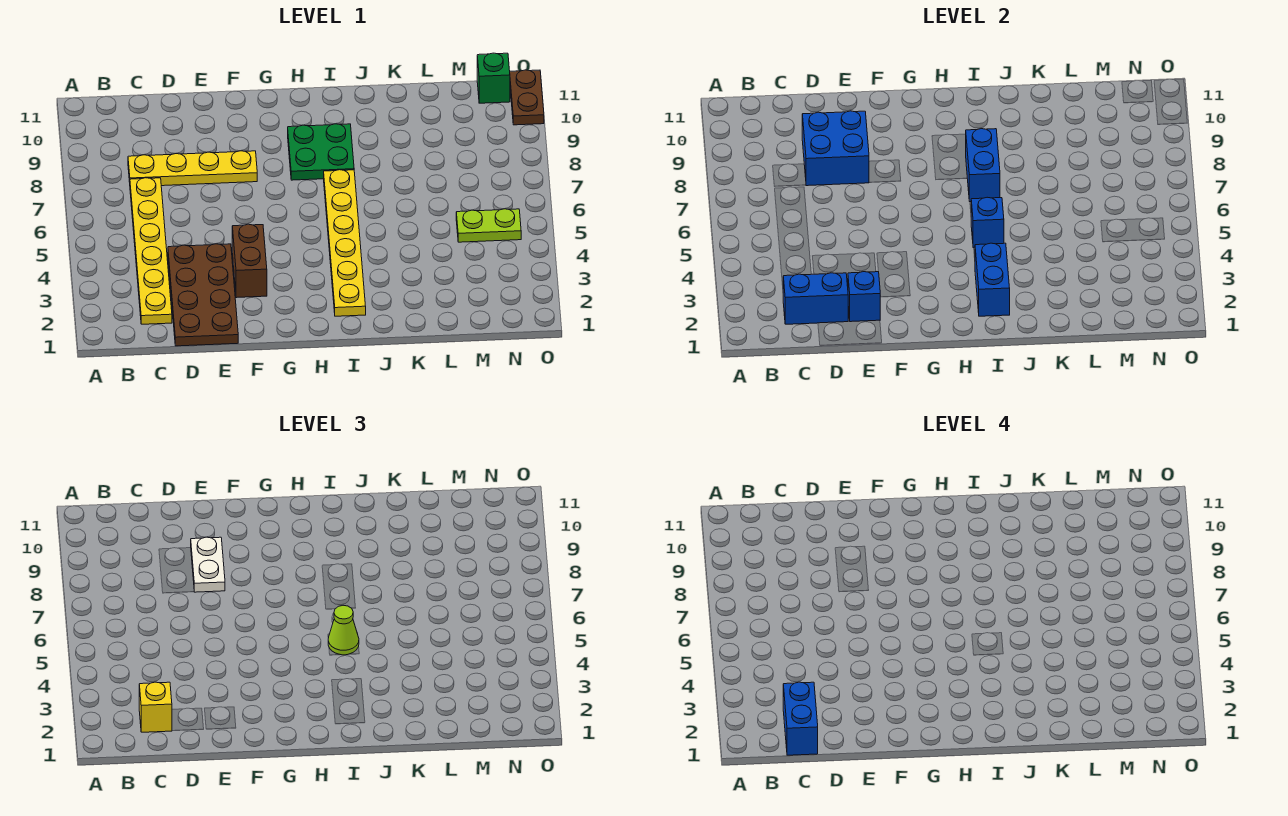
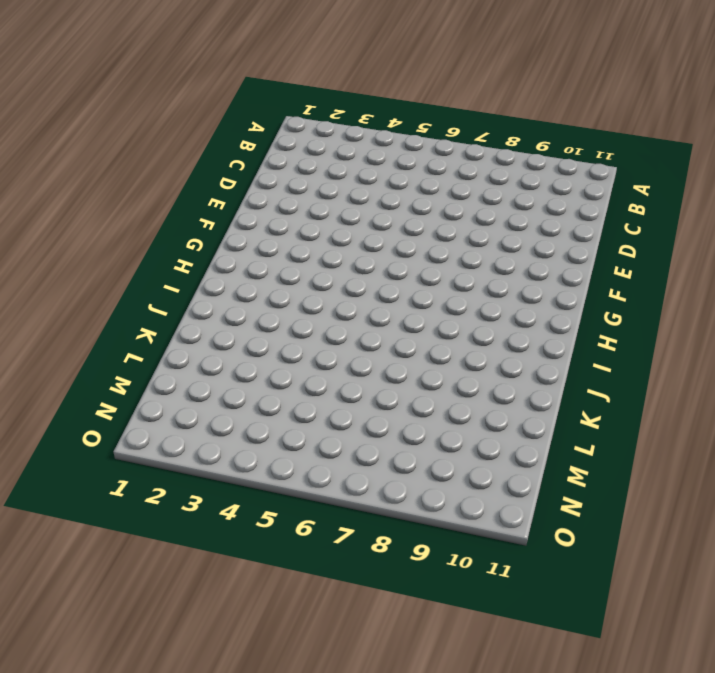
none -> yellow 1x6 plate [130,178,172,324]
none -> yellow 1x4 plate [128,151,257,186]
none -> brown 2x4 plate [168,244,238,346]

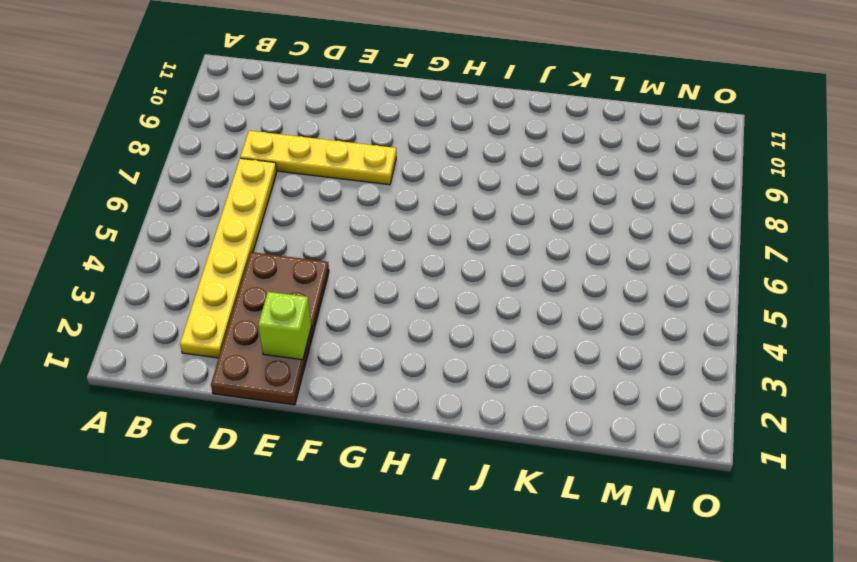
lime 1x1 brick [258,292,311,360] -> blue 1x1 brick [848,272,880,322]
none -> brown 1x2 brick [232,224,267,298]
none -> green 2x2 plate [288,124,354,180]
none -> yellow 1x6 plate [324,170,366,316]

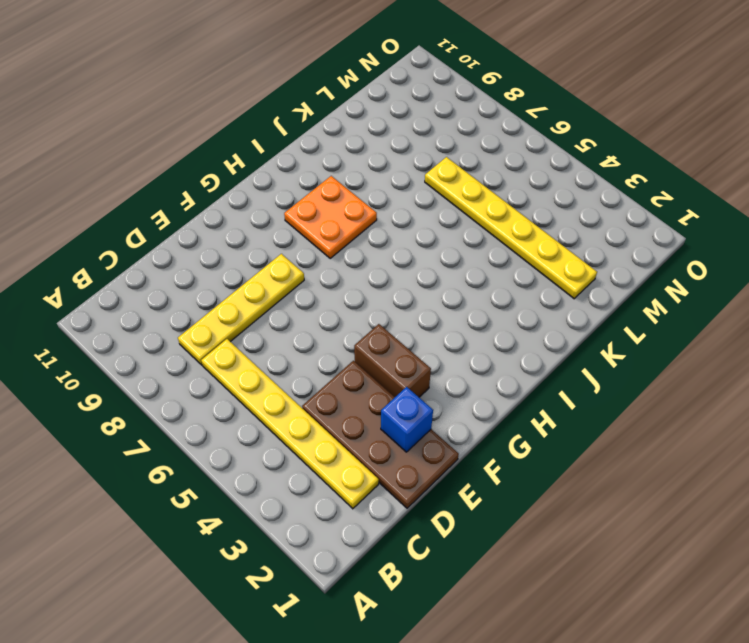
orange 2x2 plate [284,176,377,258] -> green 2x2 plate [288,124,354,180]
yellow 1x6 plate [425,157,597,299] -> yellow 1x6 plate moved to [324,170,366,316]
none -> lime 1x2 plate [456,209,521,242]
none -> green 1x1 brick [477,53,510,103]
none -> brown 1x2 plate [510,70,544,125]

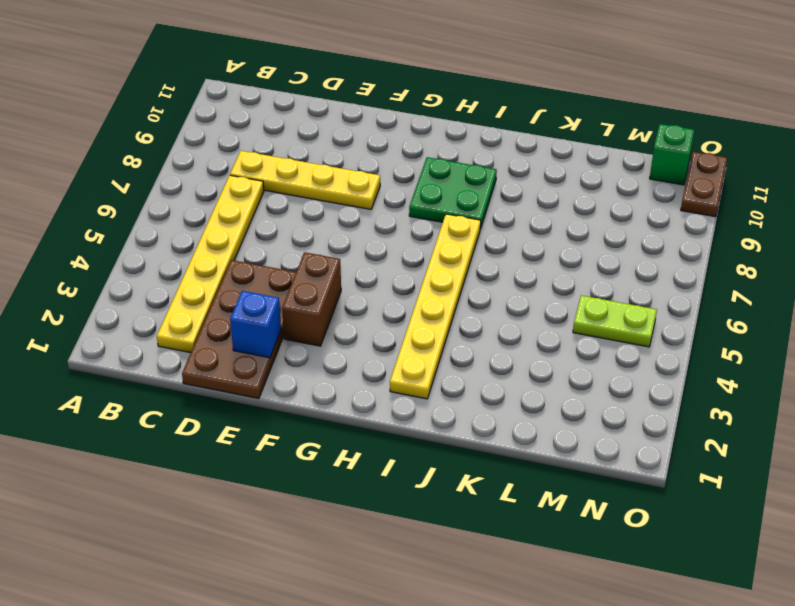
none -> blue 1x2 brick [783,273,848,324]
none -> blue 2x2 brick [802,111,869,186]
none -> blue 1x2 brick [975,243,1010,316]

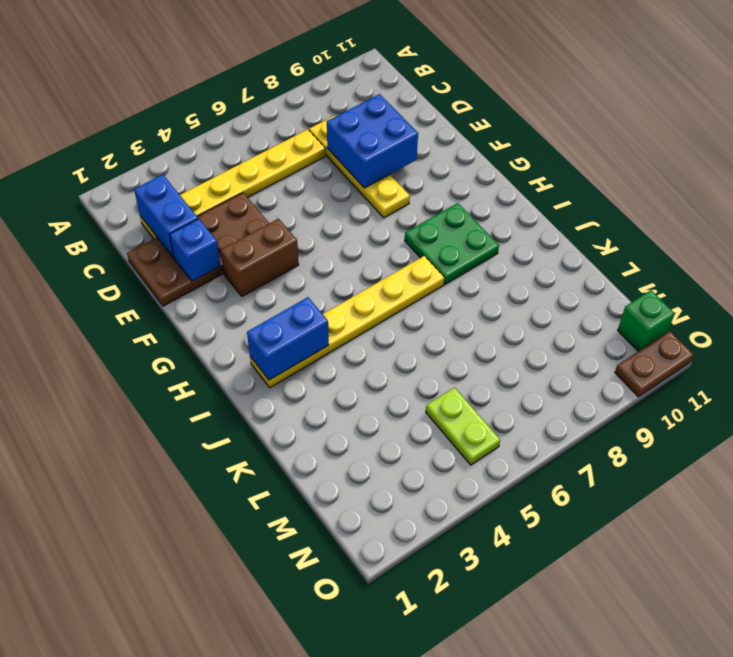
none -> blue 1x1 brick [971,197,1004,248]
none -> blue 1x2 brick [966,129,1000,202]
none -> yellow 1x1 brick [139,682,172,732]

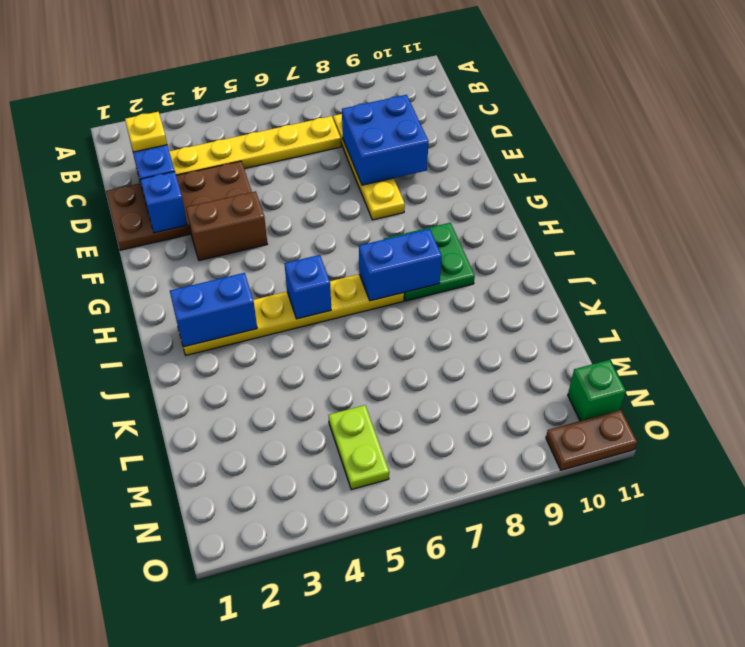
yellow 1x1 plate [125,112,167,152] -> yellow 1x1 brick [139,682,172,732]
none -> white 1x2 plate [191,537,225,592]
none -> lime 1x1 cone [328,605,359,655]
none -> blue 1x2 brick [783,682,818,755]

